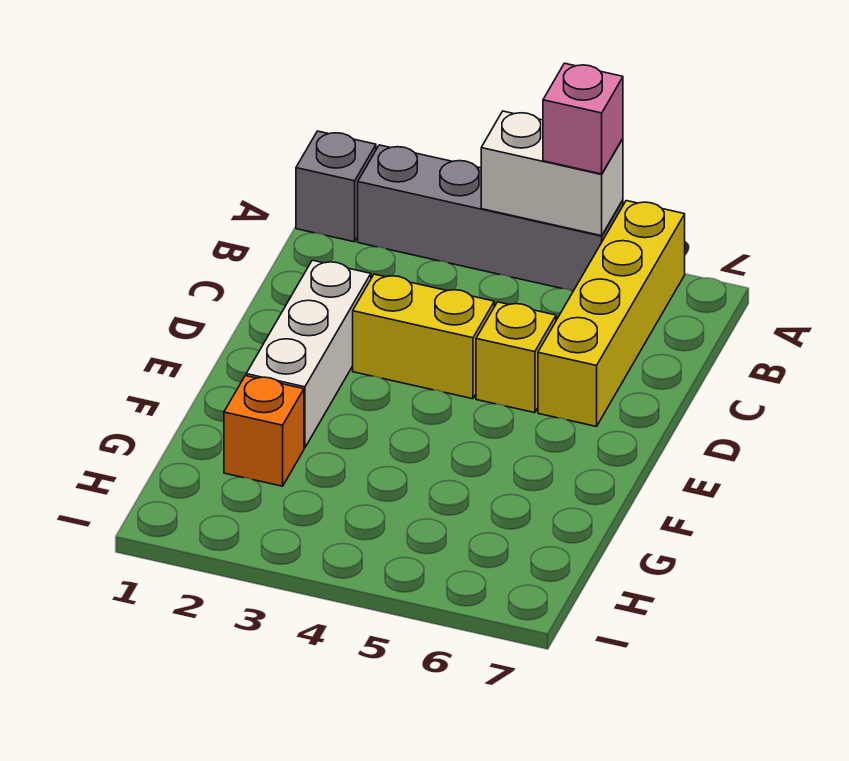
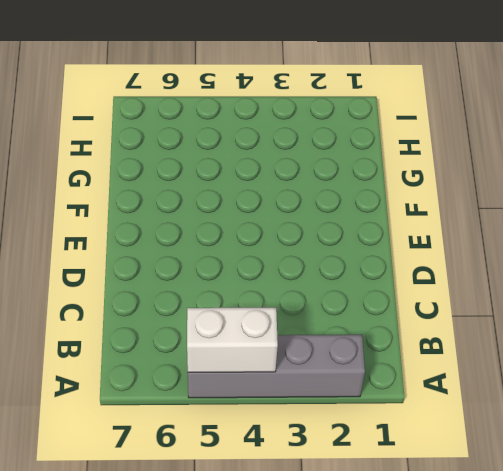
none -> grey 1x1 brick [296,131,376,242]
none -> yellow 1x4 brick [538,201,685,427]

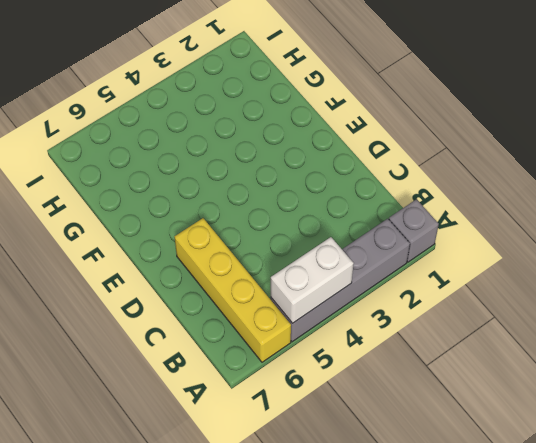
none -> white 1x3 brick [246,260,371,448]
none -> yellow 1x2 brick [353,274,494,399]

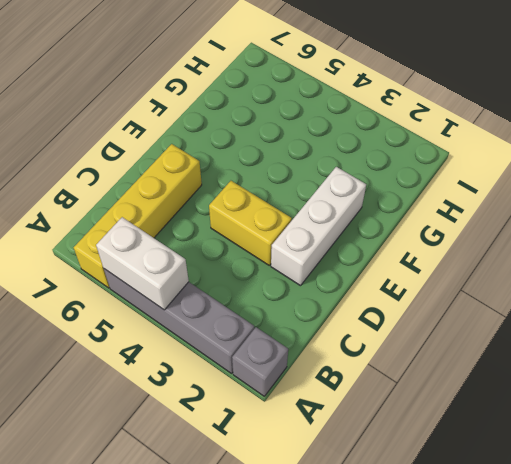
none -> yellow 1x1 brick [476,302,556,413]
none -> orange 1x1 brick [224,376,304,486]

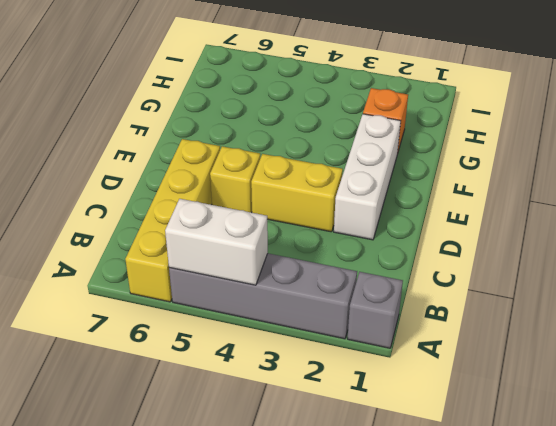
none -> pink 1x1 brick [543,63,623,174]

